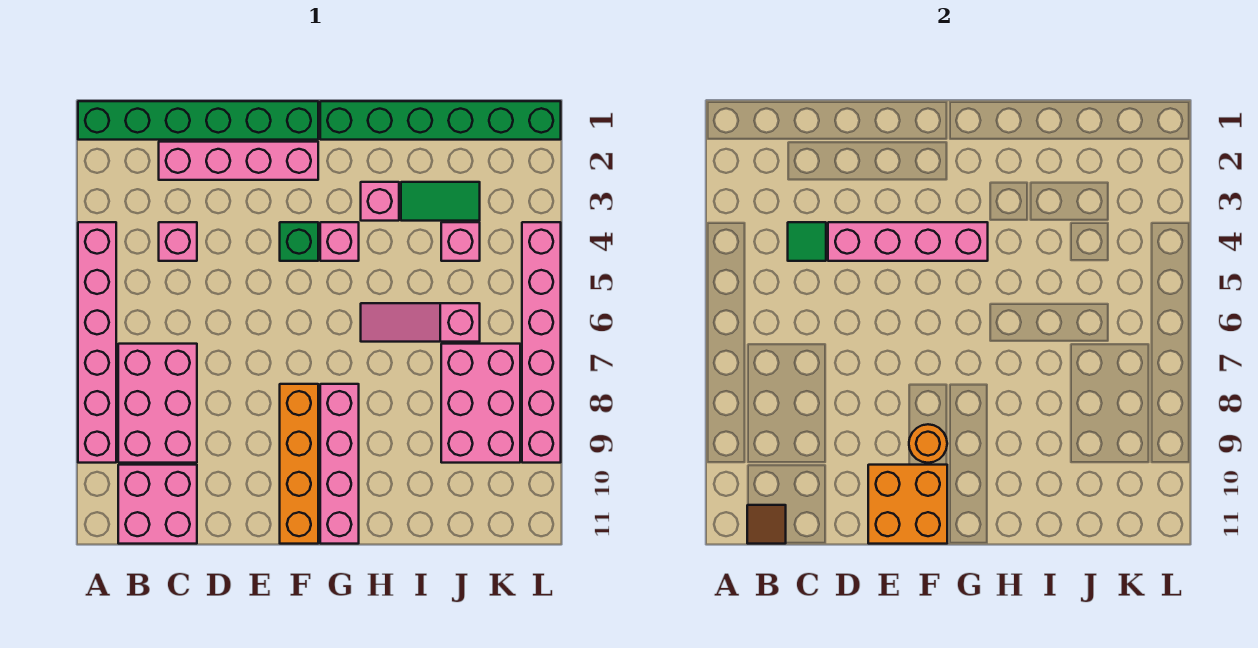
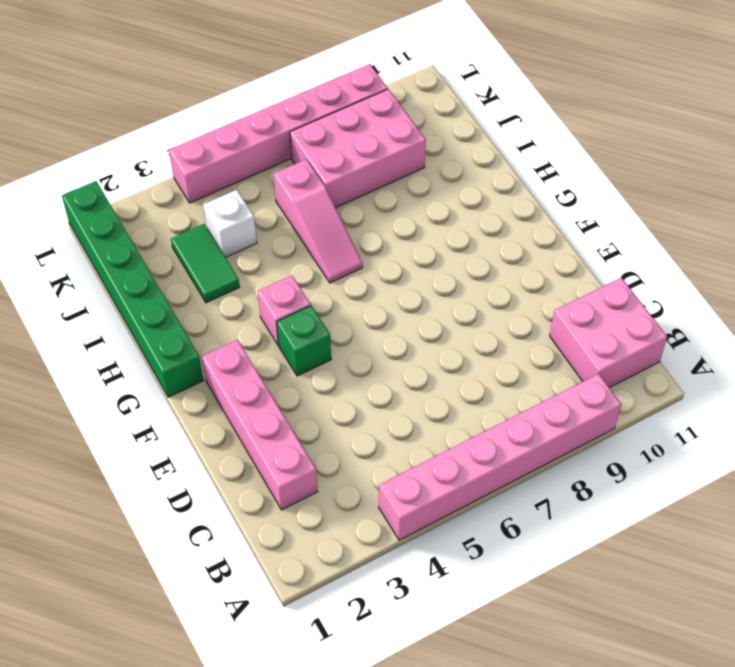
white 1x1 brick [203,190,257,257] -> pink 1x1 brick [441,222,480,261]
none -> green 1x6 brick [78,101,318,140]
none -> pink 2x3 brick [118,344,197,463]
none -> pink 1x1 brick [159,222,197,261]

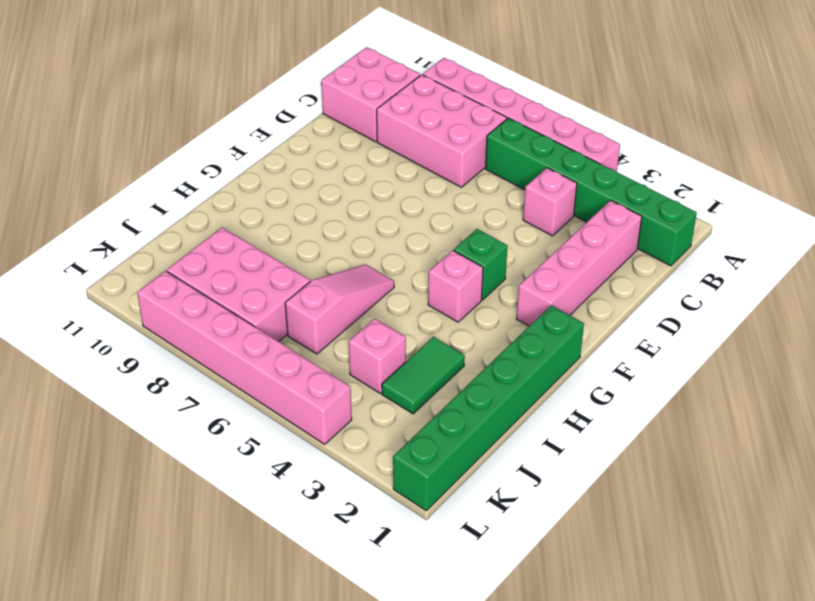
green 1x6 brick [485,118,697,266] -> green 1x6 brick turned to [78,101,318,140]
none -> orange 1x4 brick [280,384,318,544]
none -> pink 1x4 brick [320,384,359,544]
none -> pink 1x1 brick [361,182,399,221]

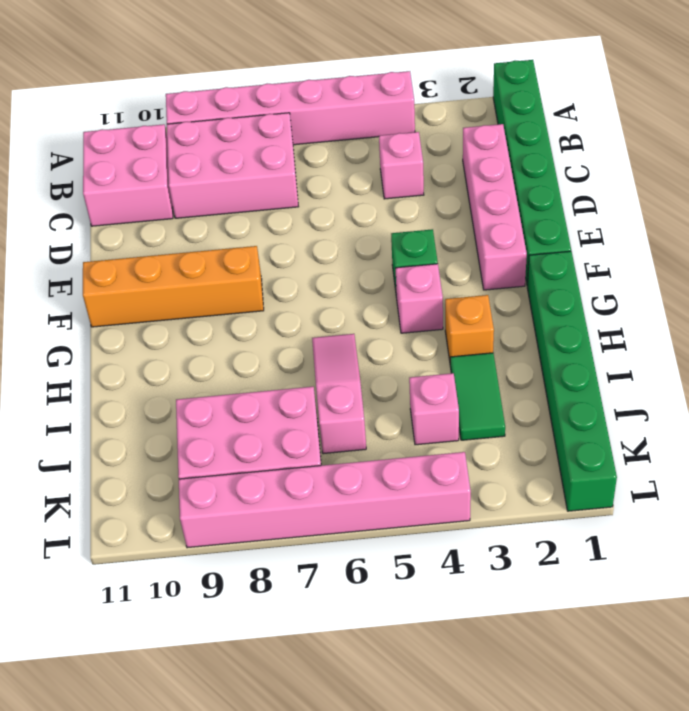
orange 1x1 brick [445,295,494,360] -> pink 1x1 brick [361,182,399,221]
none -> pink 1x4 brick [320,384,359,544]
none -> brown 1x1 tile [747,505,786,544]
none -> green 1x1 tile [788,222,826,261]

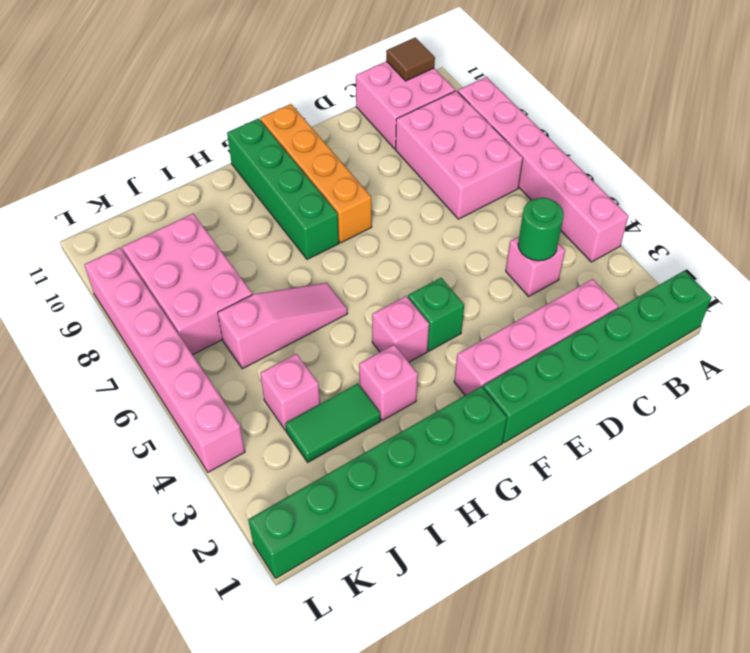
green 1x1 round brick [518,198,564,261] -> green 1x1 tile [788,222,826,261]
green 1x4 brick [227,119,339,259] -> pink 1x4 brick [320,384,359,544]
none -> pink 1x4 brick [828,222,988,261]
none -> orange 2x2 brick [868,465,947,544]
none -> orange 1x1 round brick [909,424,947,463]

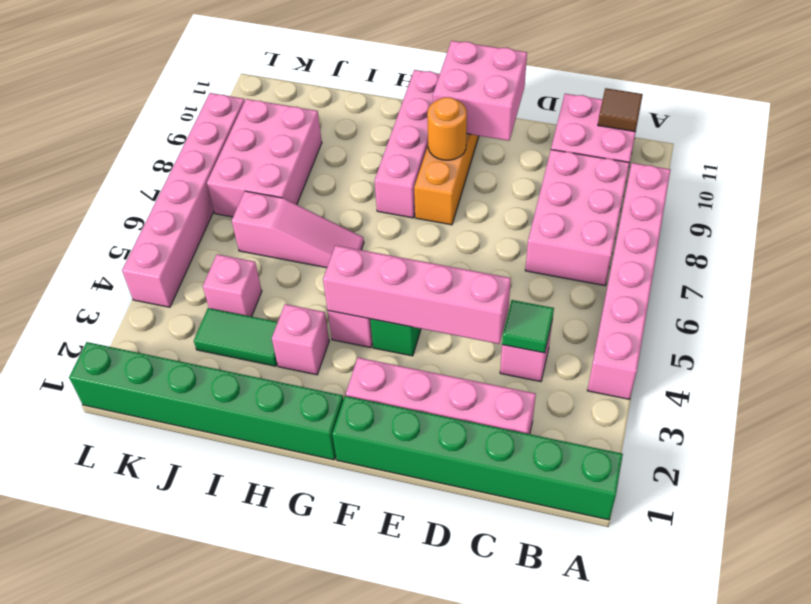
pink 2x2 brick [433,41,527,141] -> orange 2x2 brick [868,465,947,544]

